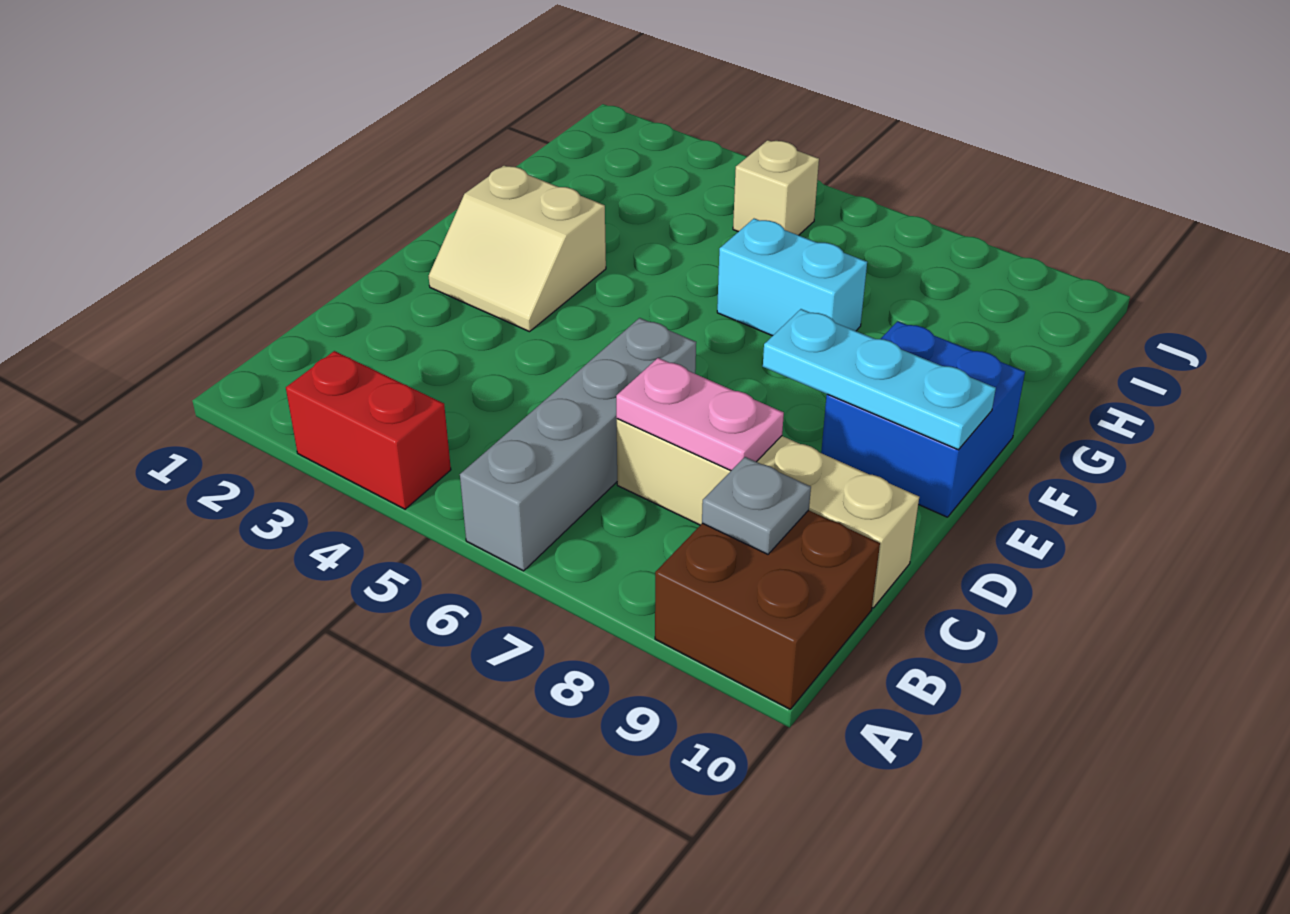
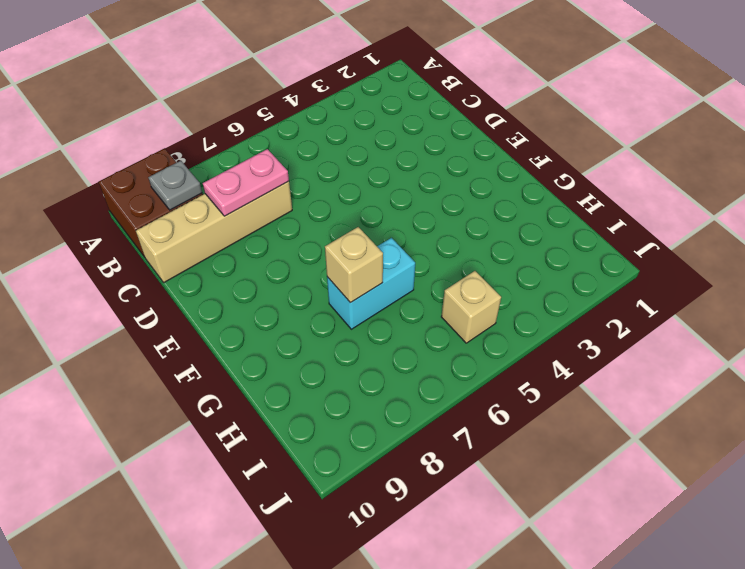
tan 1x1 brick [325,227,383,303] -> none
none -> red 1x2 brick [286,351,451,509]
none -> grey 1x4 brick [460,318,696,571]

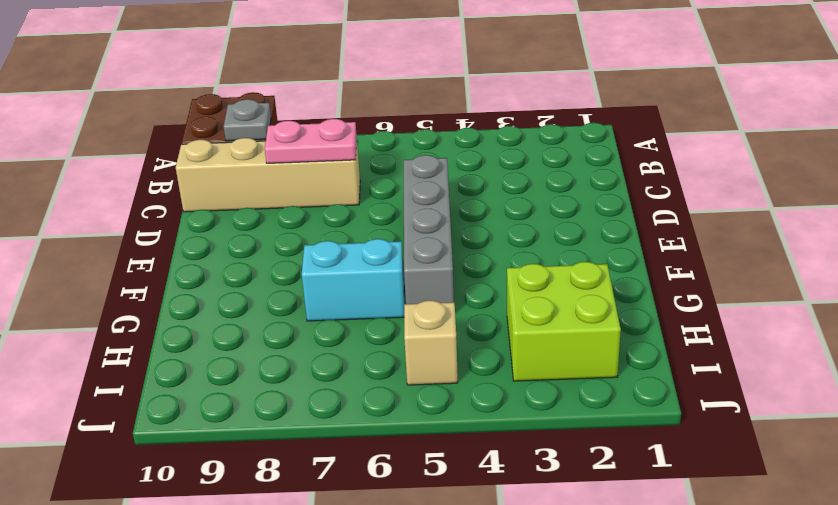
grey 1x4 brick [404,155,454,304] -> grey 1x4 brick moved to [460,318,696,571]
lime 2x2 brick [507,262,621,381] -> none
none -> red 1x2 brick [286,351,451,509]
none -> tan 2x2 slope [429,166,606,332]

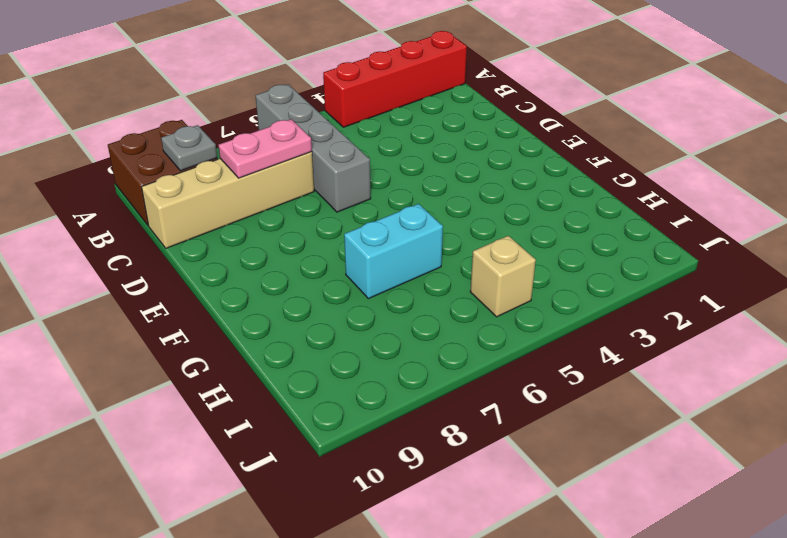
red 1x4 brick [323,31,467,127] -> red 1x2 brick [286,351,451,509]
none -> tan 2x2 slope [429,166,606,332]
none -> blue 2x2 brick [821,321,1025,517]

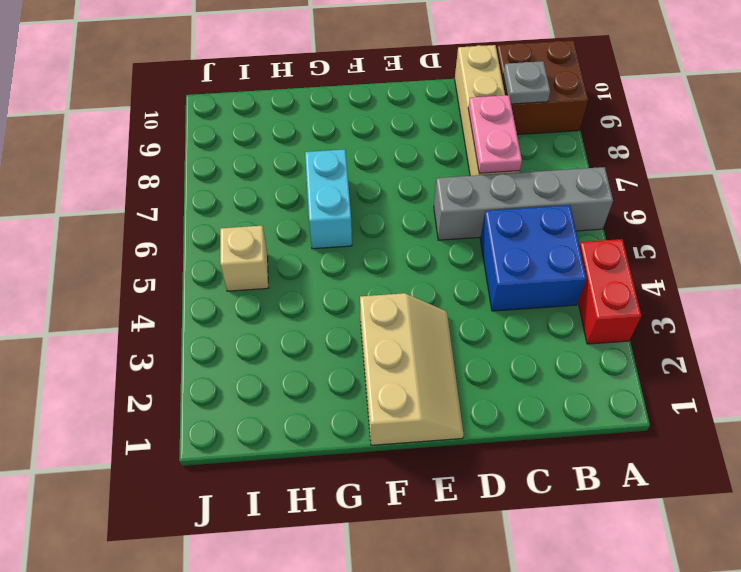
blue 2x2 brick [480,205,586,311] -> blue 2x2 brick moved to [821,321,1025,517]
tan 2x3 slope [360,293,463,445] -> tan 2x2 slope [429,166,606,332]
none -> cyan 1x3 plate [763,309,996,450]

